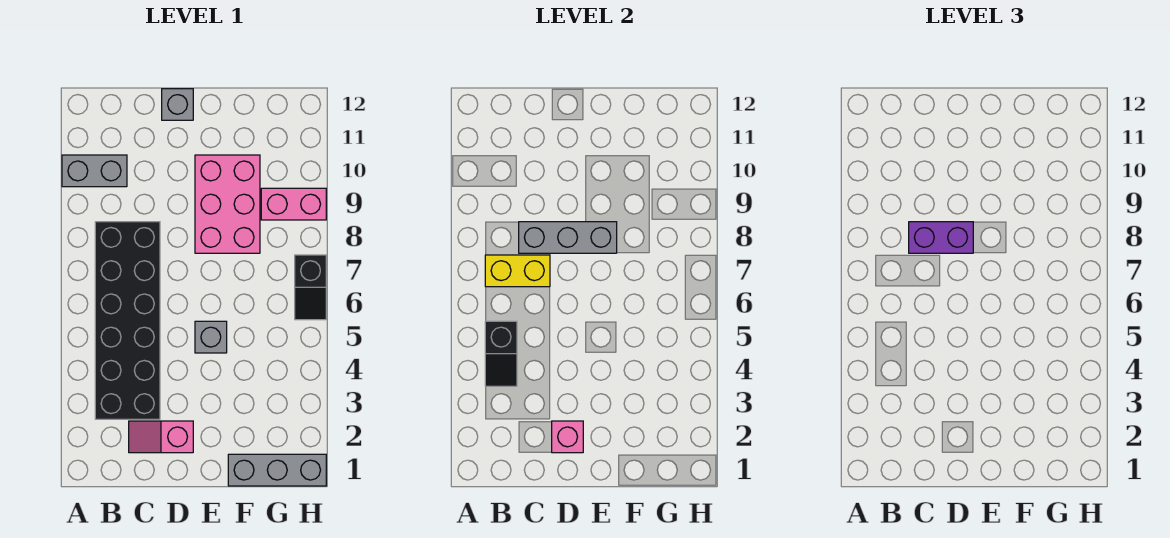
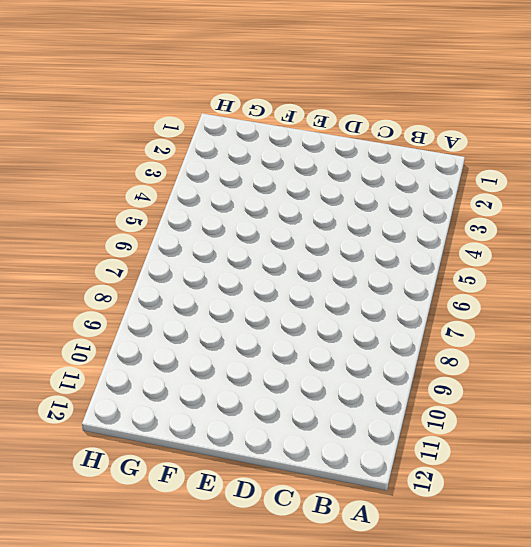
none -> grey 1x2 brick [62,155,127,187]
none -> black 2x6 brick [95,222,160,419]
none -> pink 1x2 slope [129,421,193,453]

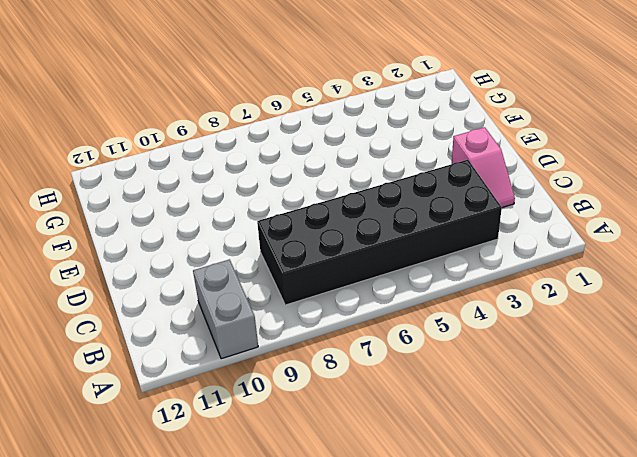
none -> grey 1x1 brick [162,89,193,120]
none -> grey 1x1 brick [195,321,227,353]
none -> pink 2x3 brick [195,155,260,253]

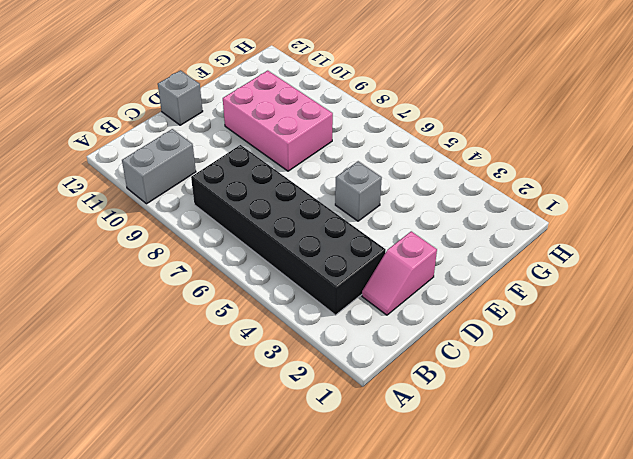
none -> grey 1x3 brick [228,454,326,486]
none -> pink 1x2 brick [261,188,326,220]
none -> black 1x2 slope [295,255,326,320]

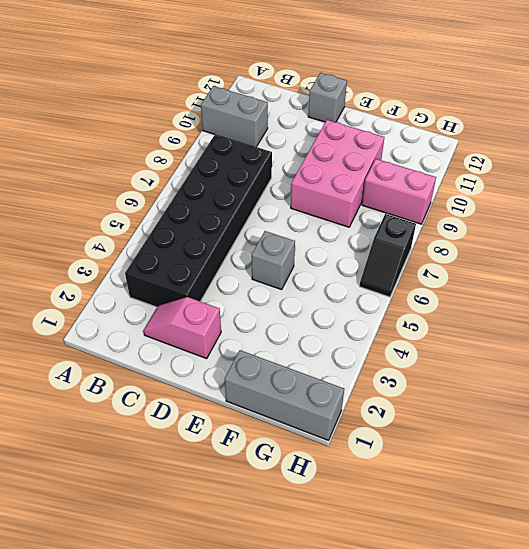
none -> black 1x2 slope [485,321,517,386]
none -> yellow 1x2 brick [485,255,550,287]
none -> grey 1x3 brick [519,222,617,253]

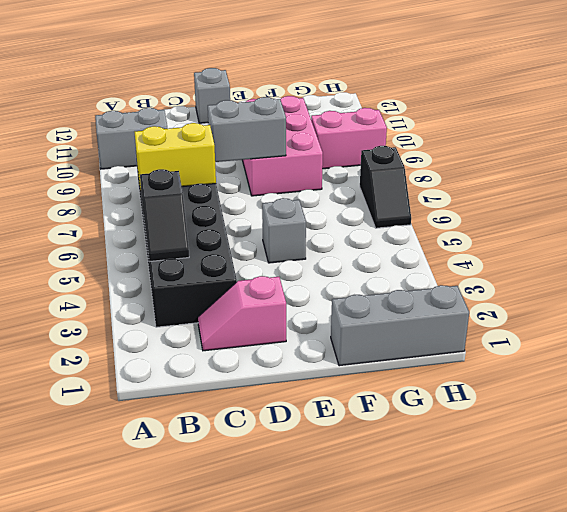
grey 1x2 brick [208,97,286,162] -> grey 1x3 brick [519,222,617,253]
none -> pink 1x1 brick [552,421,583,453]
none -> purple 1x2 brick [909,222,973,253]

